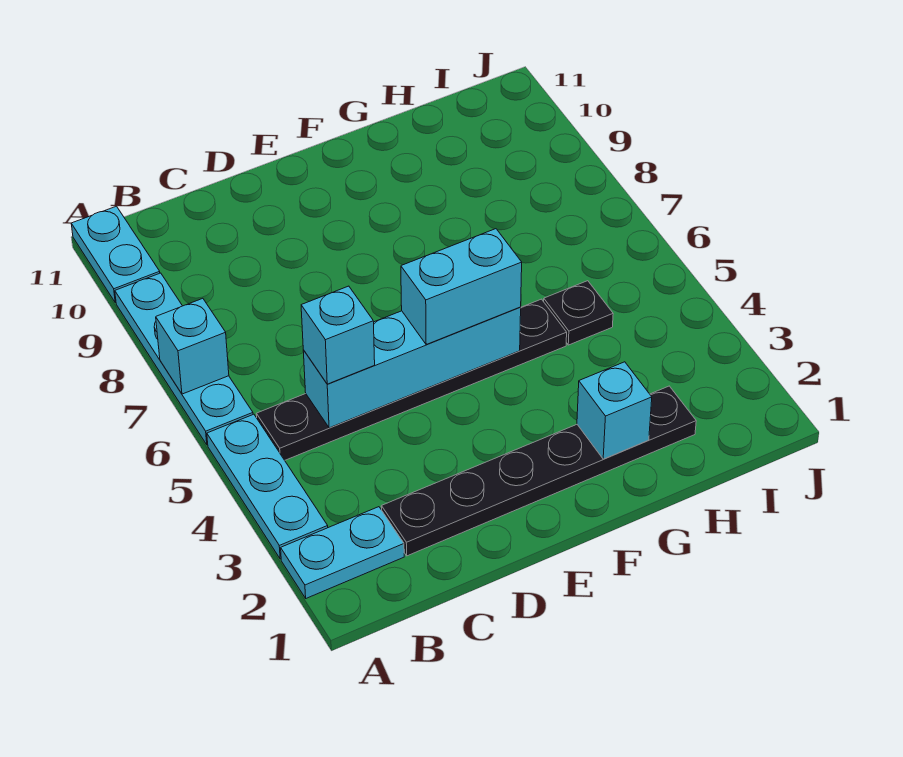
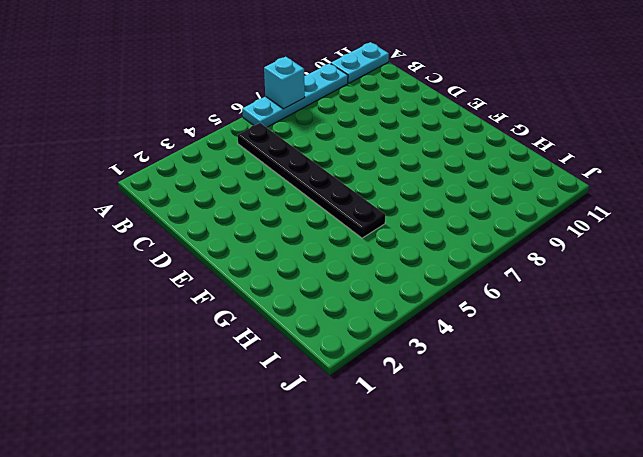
none -> cyan 1x2 plate [281,507,404,598]
none -> cyan 1x3 plate [207,414,328,559]
none -> black 1x6 plate [381,386,696,556]

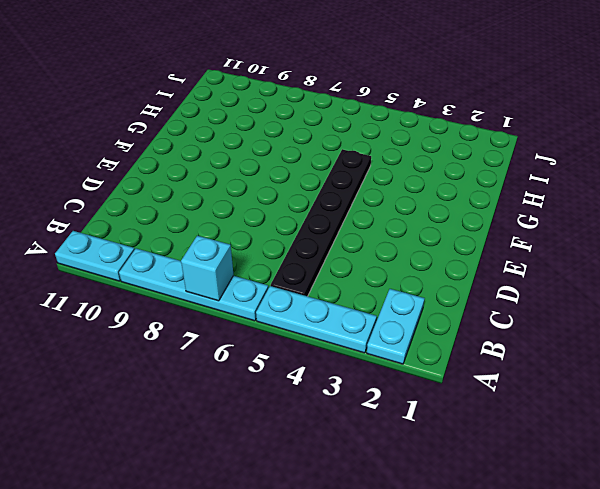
none -> black 1x6 plate [381,386,696,556]
none -> black 1x1 plate [544,281,613,345]
none -> cyan 1x4 brick [303,307,521,428]

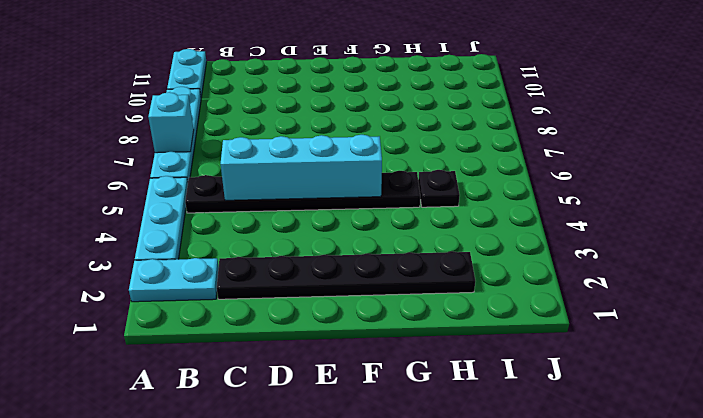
none -> cyan 1x1 brick [577,362,652,459]
none -> cyan 1x1 brick [301,286,375,384]
none -> cyan 1x2 brick [401,229,522,344]

